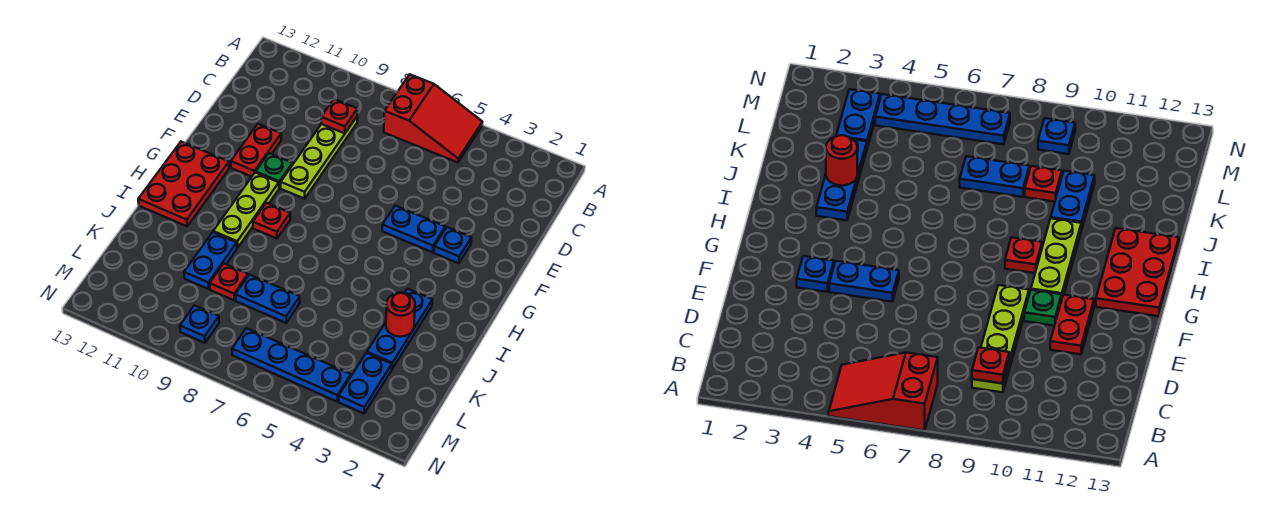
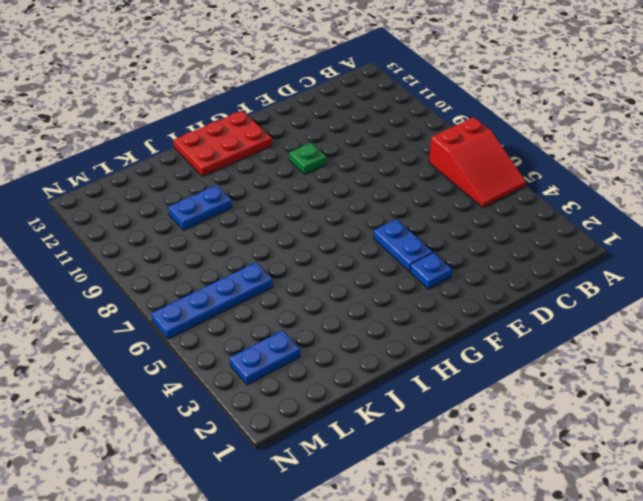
blue 1x4 plate [151,262,273,339] -> blue 1x4 plate turned to [232,328,351,401]
none -> lime 1x4 plate [281,117,357,199]
none -> red 1x2 plate [231,124,281,177]
none -> lime 1x3 plate [213,172,279,248]

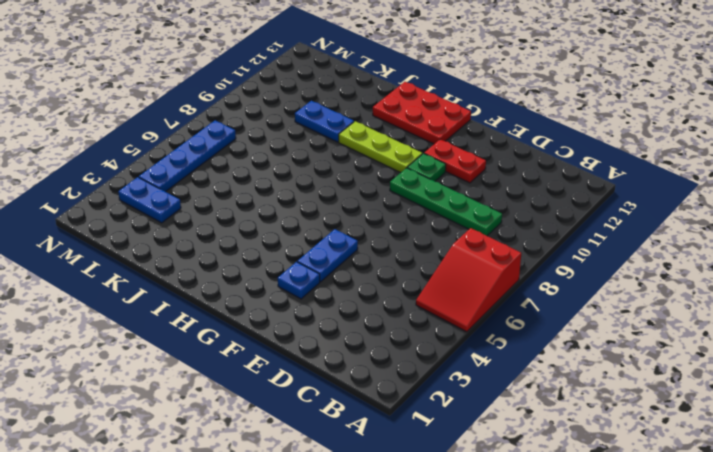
green 1x4 plate [390,168,502,236] -> lime 1x4 plate [281,117,357,199]
none -> red 1x1 plate [253,203,290,239]
none -> blue 1x3 plate [367,289,432,369]
none -> blue 1x2 plate [235,275,300,323]

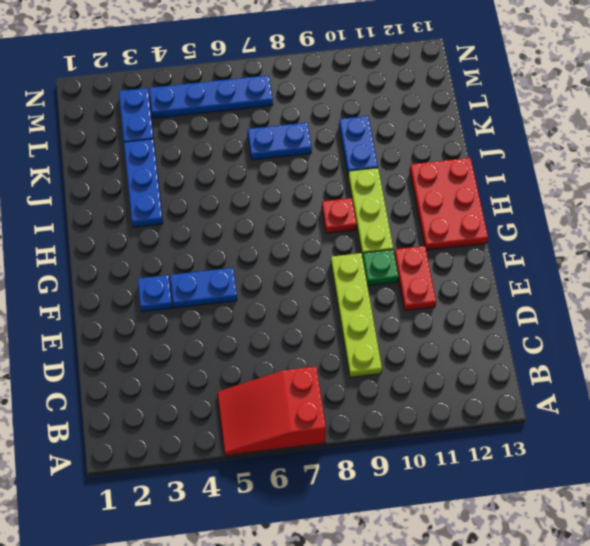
none -> red 1x1 plate [210,264,248,300]
none -> blue 1x1 plate [180,305,219,343]
none -> red 1x1 plate [321,99,357,133]

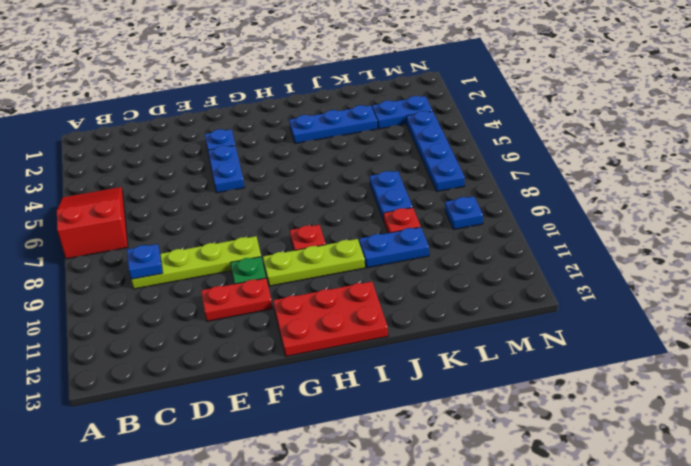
blue 1x1 plate [127,244,163,279] -> red 1x1 plate [321,99,357,133]
none -> red 1x1 round brick [386,293,415,337]

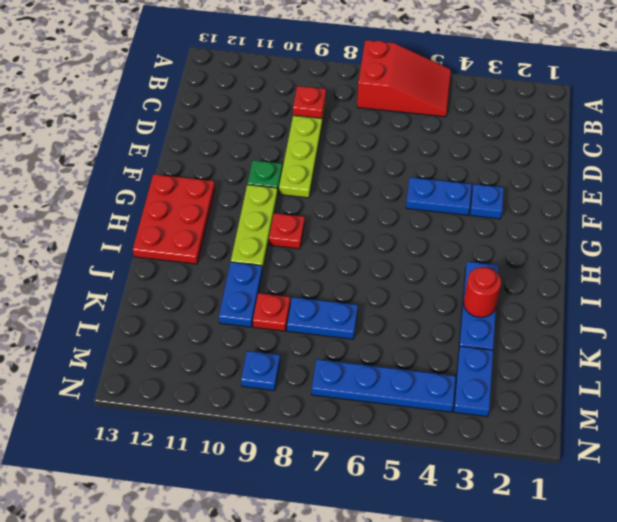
none -> red 1x2 plate [231,124,281,177]

